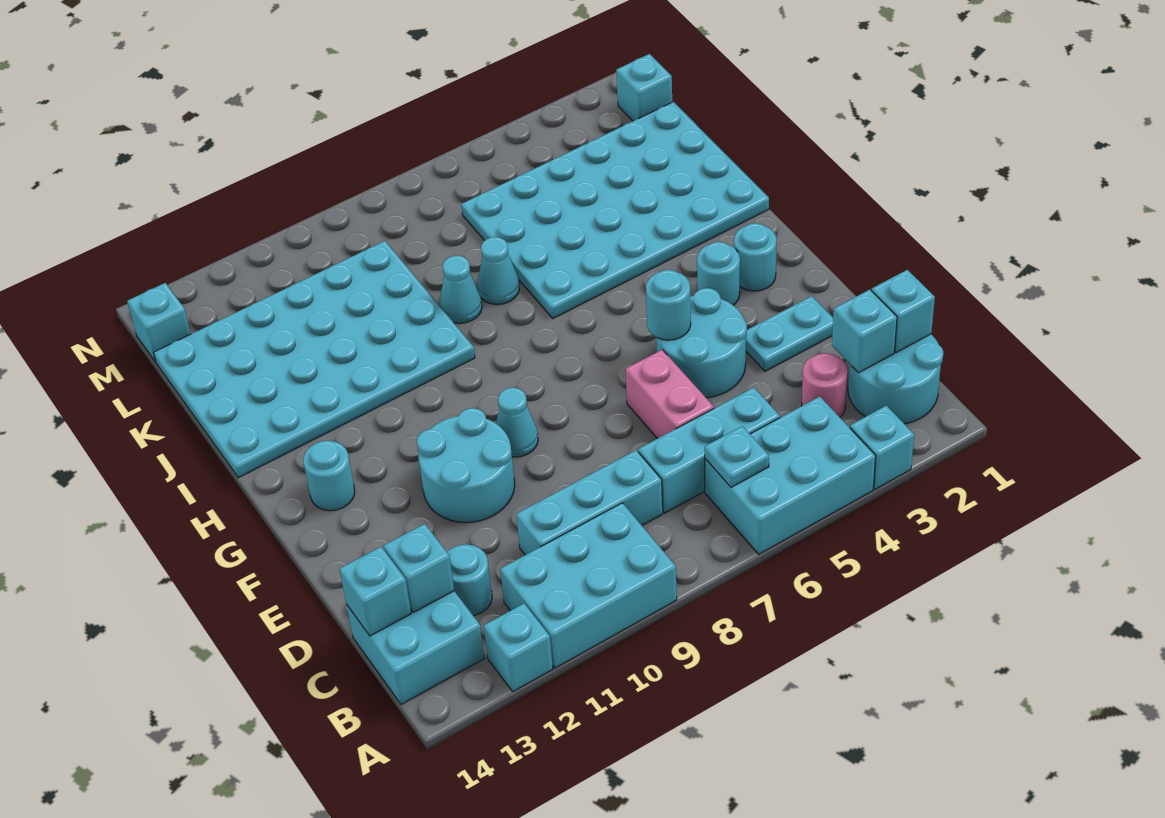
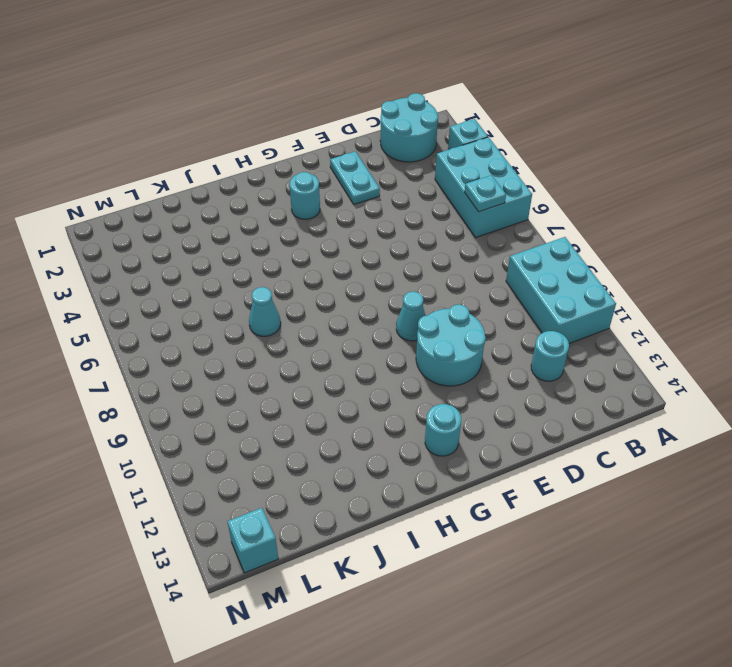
none -> cyan 1x1 brick [484,604,553,691]
none -> cyan 2x2 brick [347,591,485,705]
none -> pink 1x1 round brick [802,353,848,417]
none -> cyan 1x3 brick [638,388,780,513]

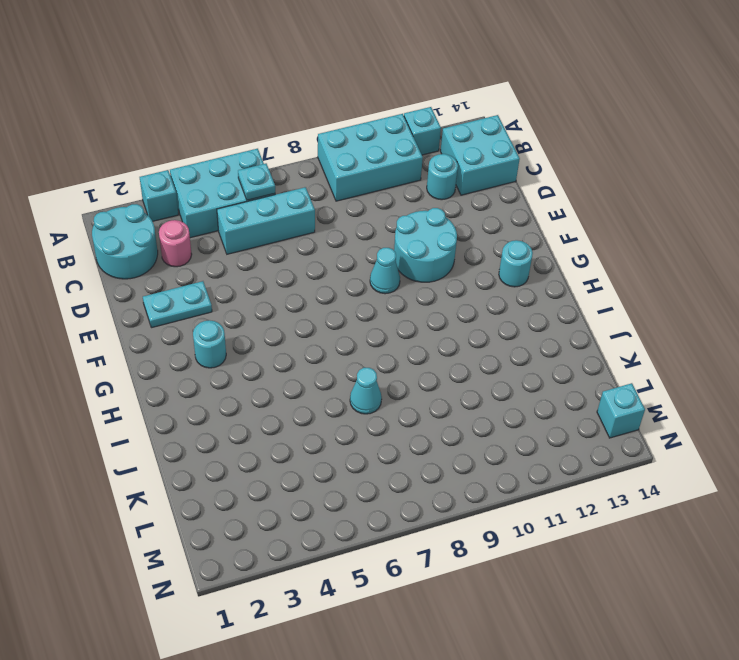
none -> cyan 1x3 brick [516,450,663,555]
none -> pink 1x2 brick [626,350,714,439]
none -> cyan 2x2 round brick [656,288,747,398]
none -> cyan 1x1 round brick [734,223,777,291]

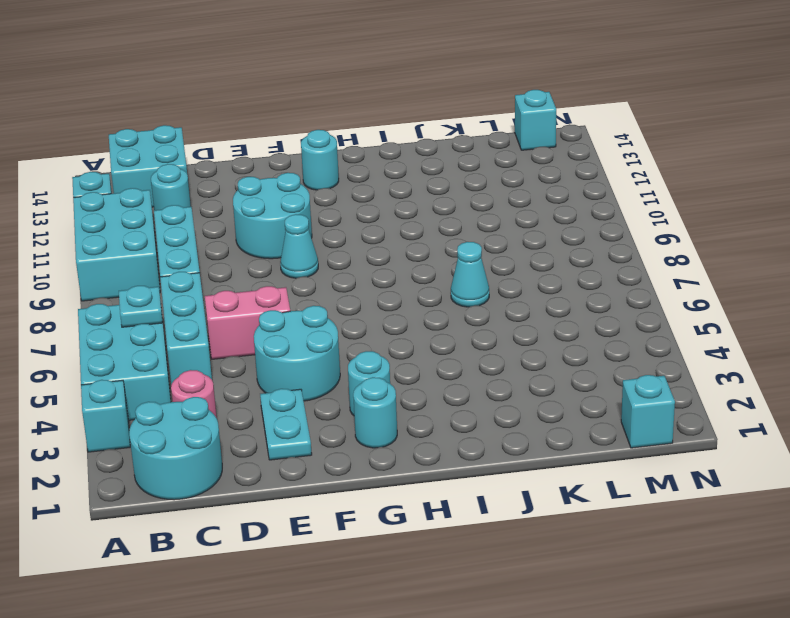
none -> cyan 4x6 plate [461,102,769,318]
none -> cyan 4x6 plate [154,241,475,478]
none -> cyan 1x1 cone [439,256,482,323]
none -> cyan 1x1 brick [872,270,935,353]

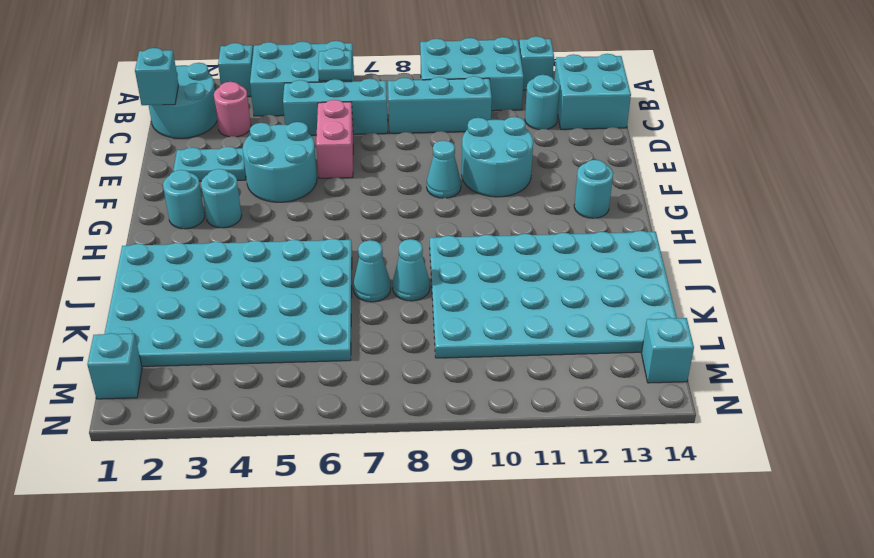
none -> cyan 1x1 brick [832,290,897,373]
none -> cyan 1x1 brick [384,524,454,612]
none -> cyan 1x1 brick [340,547,411,636]
none -> cyan 1x1 round brick [646,270,691,340]

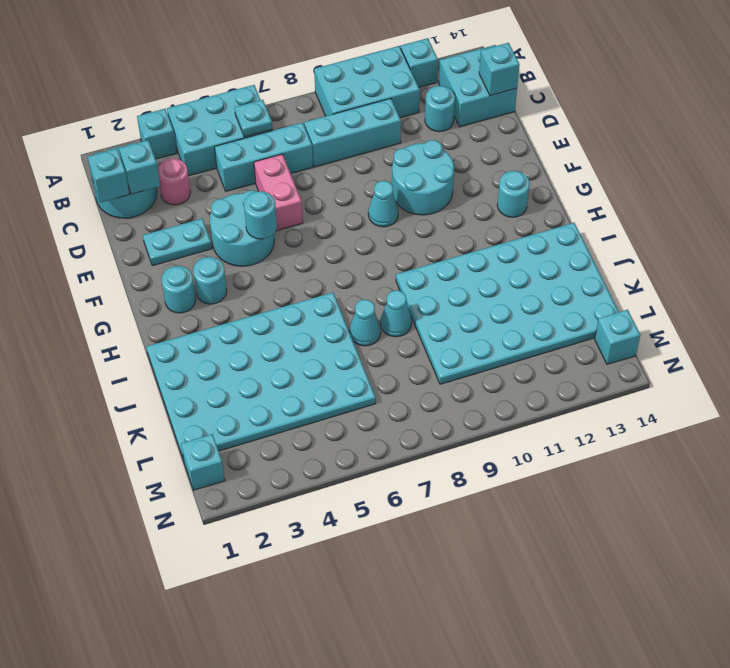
none -> cyan 1x1 brick [384,524,454,612]

